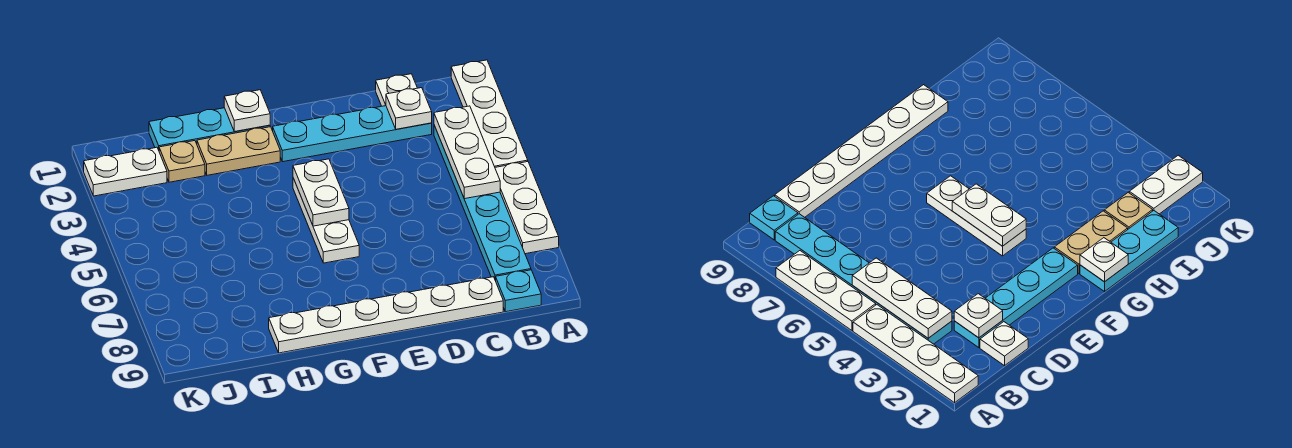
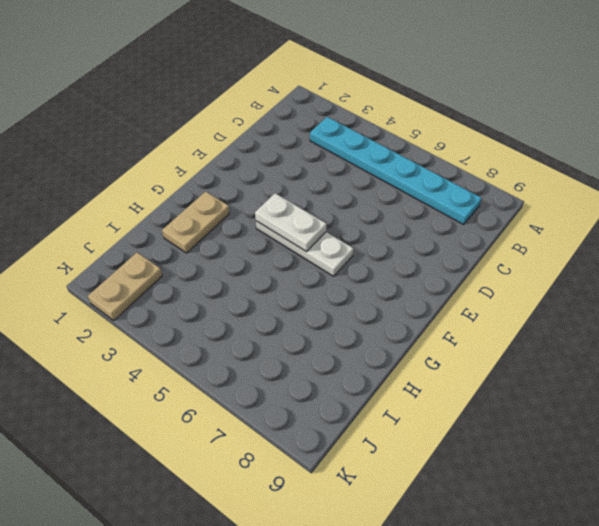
tan 1x2 plate [88,253,162,320] -> white 1x2 plate [84,147,167,196]
none -> white 1x4 plate [451,60,528,167]
none -> white 1x3 plate [495,162,559,254]
none -> cyan 1x1 plate [496,270,541,312]

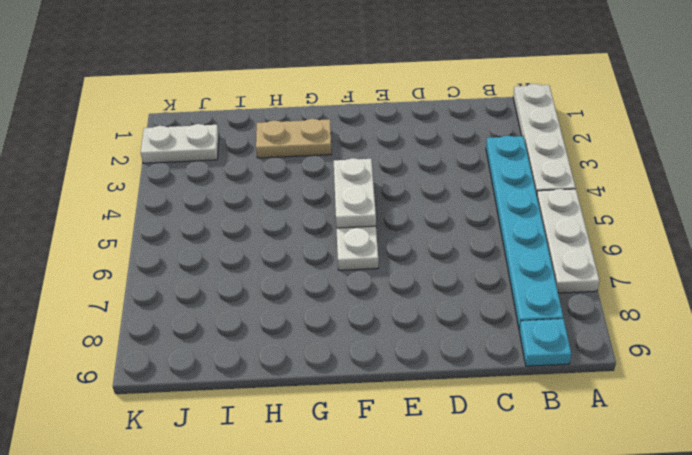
none -> white 1x1 plate [376,74,417,106]
none -> cyan 1x4 plate [273,106,432,162]
none -> white 1x6 plate [269,277,503,353]

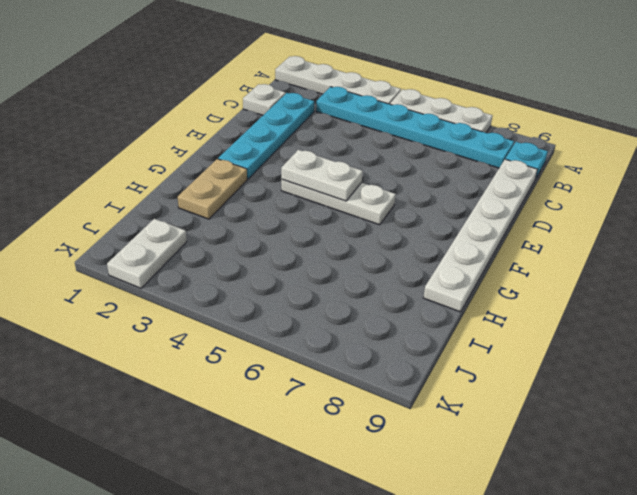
none -> cyan 1x3 plate [149,108,270,150]
none -> tan 1x1 plate [159,141,205,182]
none -> white 1x3 plate [434,106,500,199]

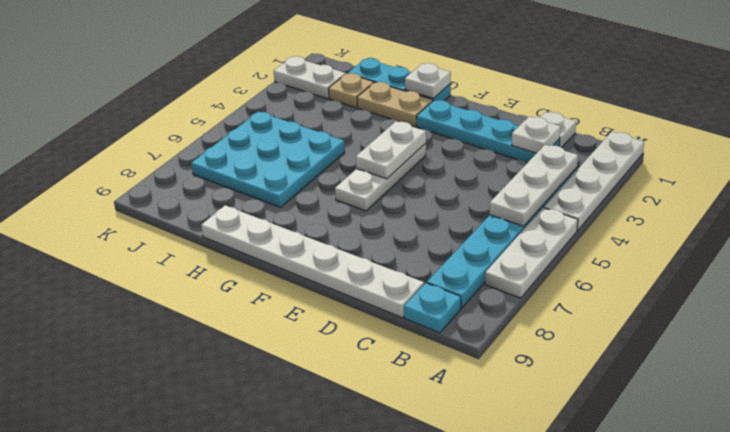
cyan 3x3 plate [191,112,345,207] -> none

